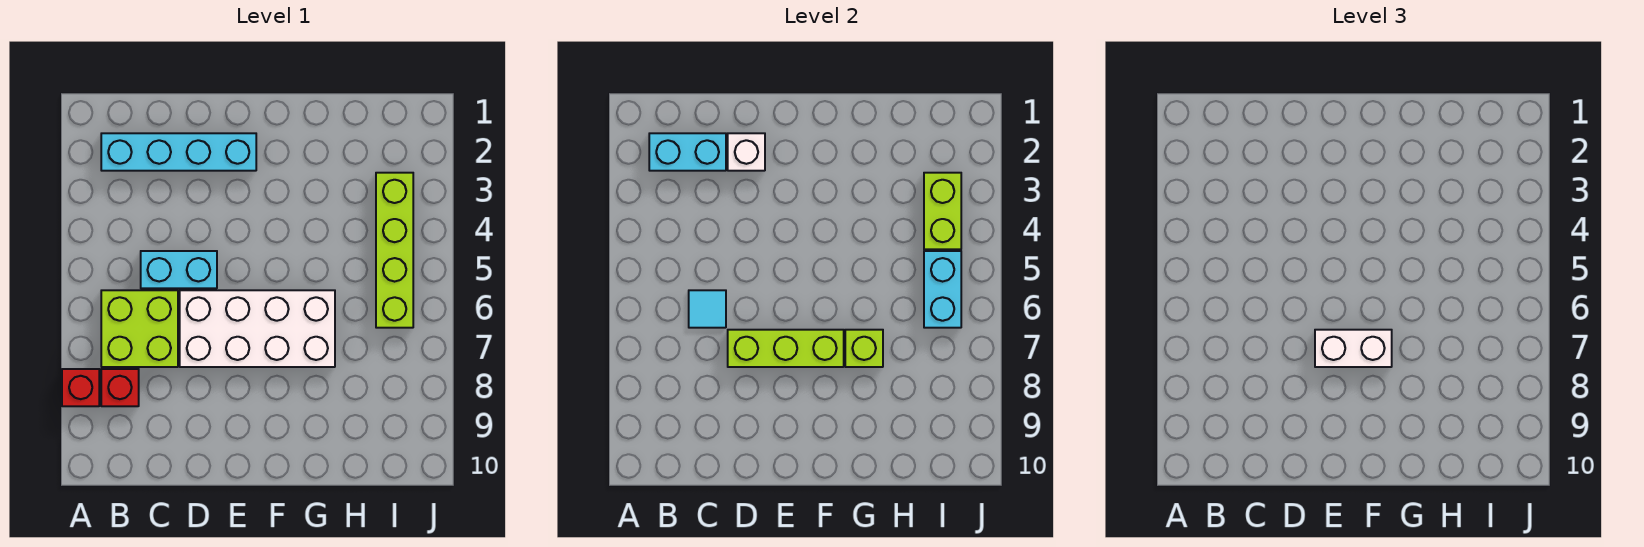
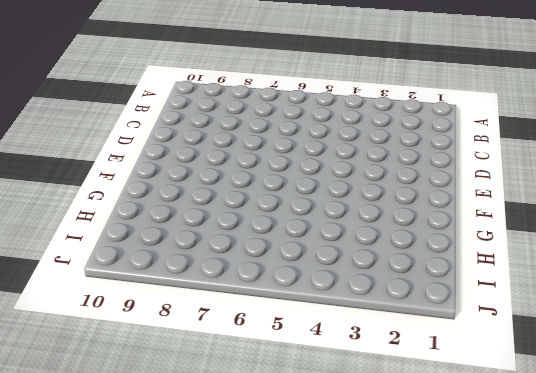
none -> red 1x1 brick [62,369,99,406]
none -> cyan 1x4 brick [101,133,256,171]
none -> lime 2x2 brick [101,290,178,367]

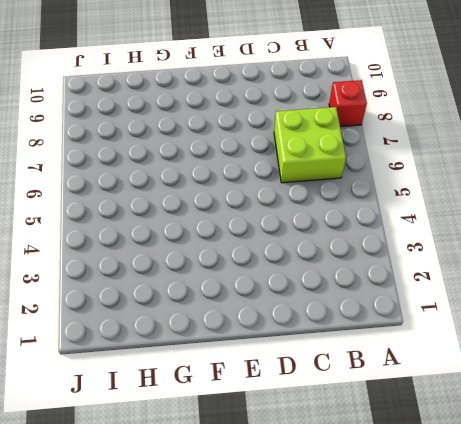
none -> cyan 1x4 brick [101,133,256,171]
none -> red 1x1 brick [101,369,139,406]
none -> cyan 1x2 brick [141,251,217,288]

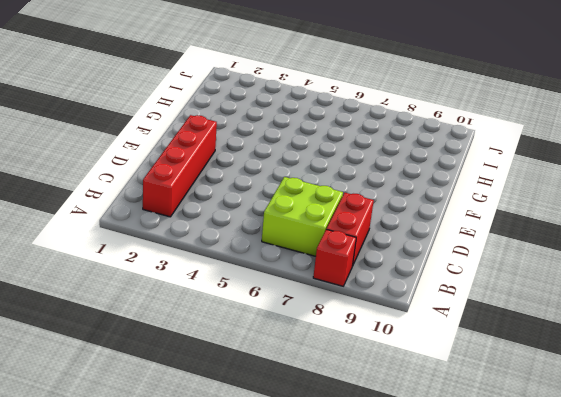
red 1x4 brick [143,115,217,217] -> cyan 1x4 brick [101,133,256,171]
red 1x2 brick [327,193,374,266] -> red 1x1 brick [101,369,139,406]
none -> cyan 1x2 brick [141,251,217,288]
none -> white 2x4 brick [180,290,335,367]
none -> lime 1x4 brick [376,173,413,328]

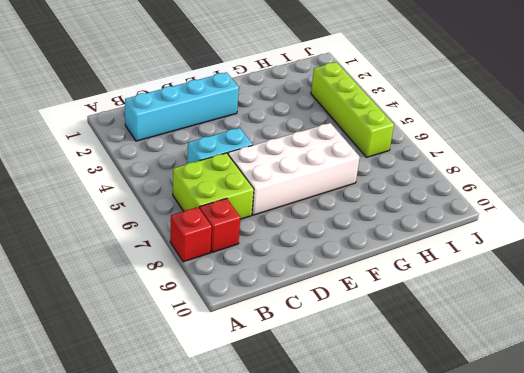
none -> cyan 1x2 brick [649,133,726,171]
none -> cyan 1x1 tile [689,290,726,328]
none -> white 1x1 brick [728,133,765,171]

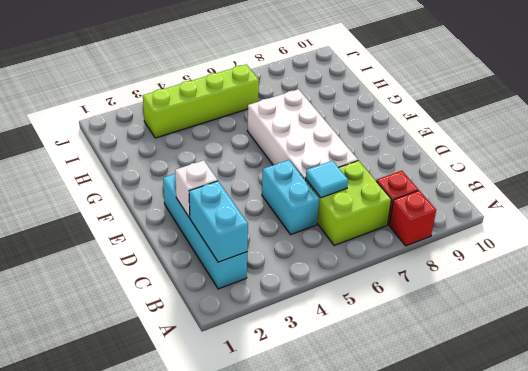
none -> lime 1x3 brick [728,330,844,367]
none -> lime 1x1 brick [845,330,883,367]
none -> lime 1x2 brick [924,173,961,249]

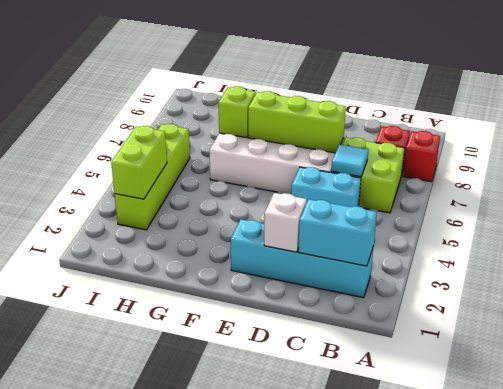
none -> cyan 1x2 brick [924,251,961,328]
none -> white 1x2 brick [1315,330,1392,367]

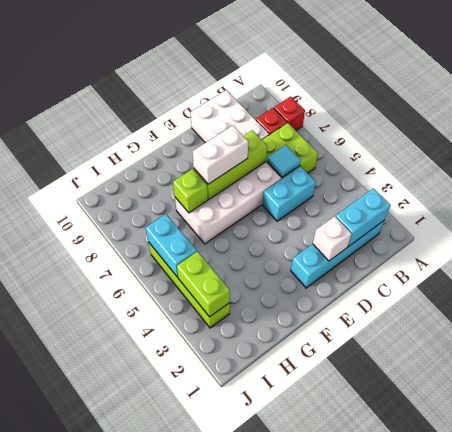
white 2x3 brick [191,90,269,143] -> none

